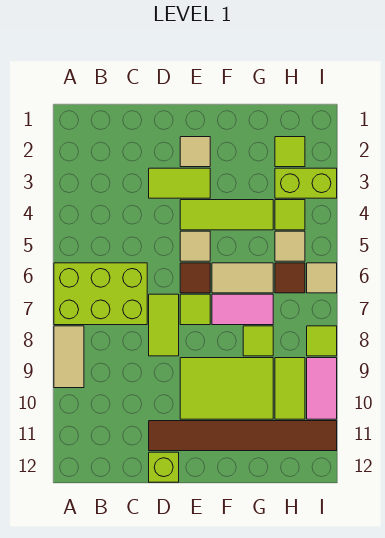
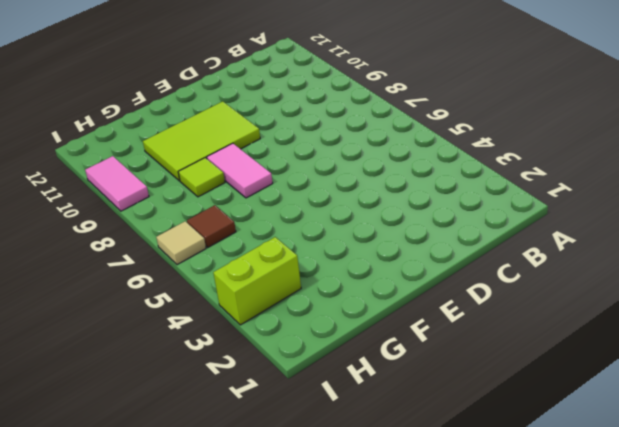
pink 1x2 tile [207,143,273,198] -> pink 1x2 tile turned to [212,294,273,325]
none -> lime 2x3 brick [54,263,147,325]
none -> tan 1x2 tile [54,326,84,388]
none -> lime 1x2 tile [149,168,210,198]

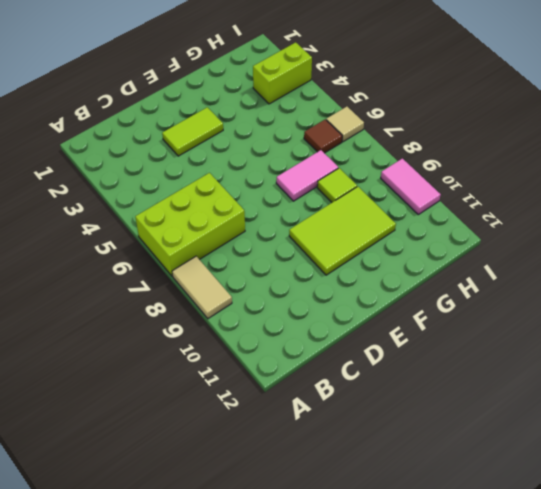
none -> lime 1x2 tile [149,294,179,356]
none -> brown 1x6 tile [149,421,337,451]
none -> lime 1x1 brick [149,452,179,482]

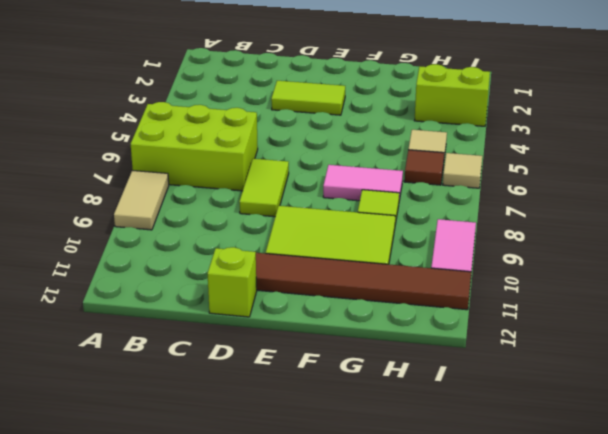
none -> tan 1x1 tile [180,137,210,167]
none -> lime 1x3 tile [180,200,273,230]
none -> tan 1x1 tile [180,231,210,261]

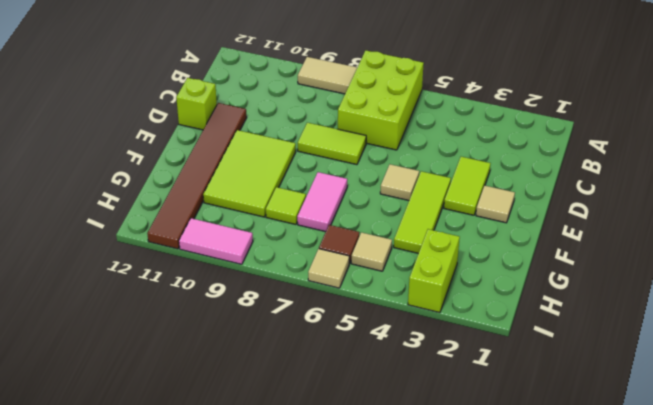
none -> brown 1x1 tile [180,263,210,293]
none -> lime 1x1 tile [180,294,210,325]
none -> tan 1x2 tile [212,263,273,293]

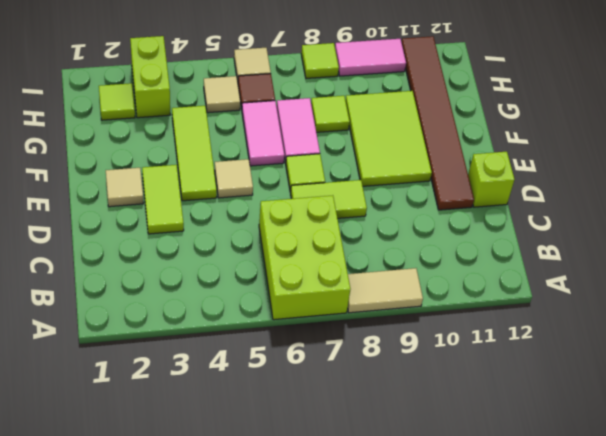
pink 1x2 tile [242,101,284,166] -> tan 1x2 tile [212,263,273,293]
none -> brown 1x1 tile [180,263,210,293]
none -> lime 1x1 tile [275,200,305,230]
none -> lime 1x2 tile [275,358,305,419]

